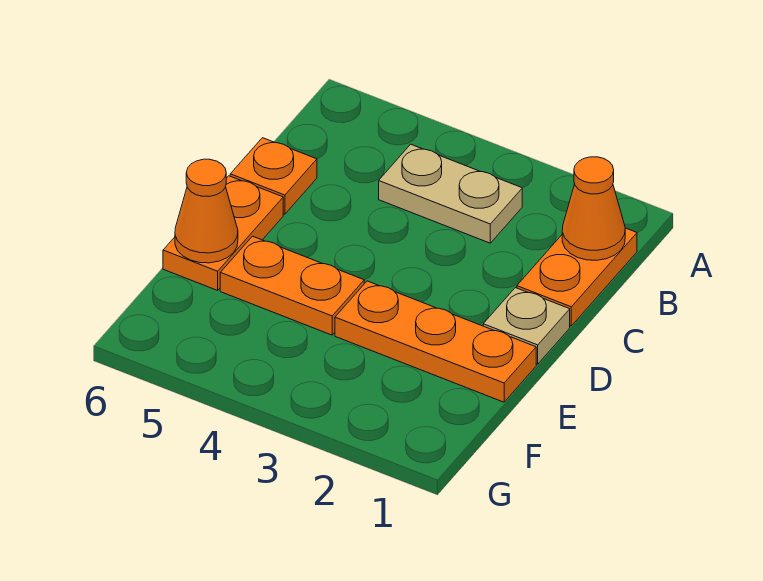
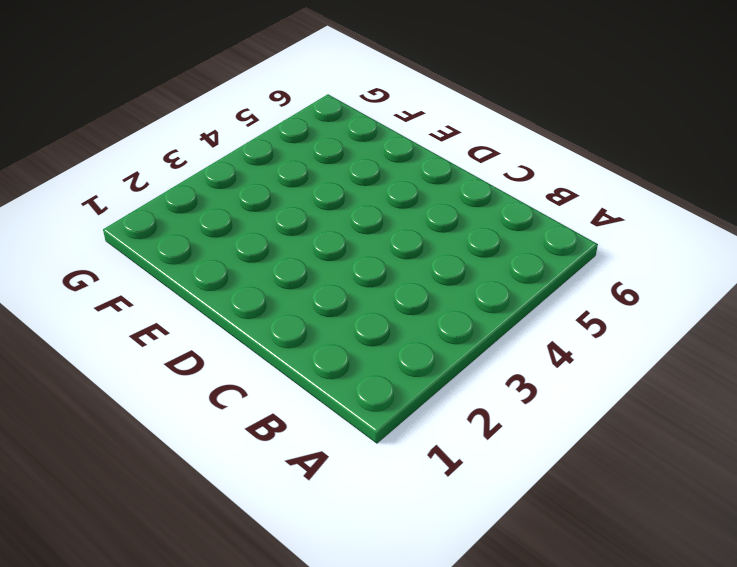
none -> orange 1x2 plate [517,228,637,326]
none -> tan 1x2 plate [379,144,522,243]

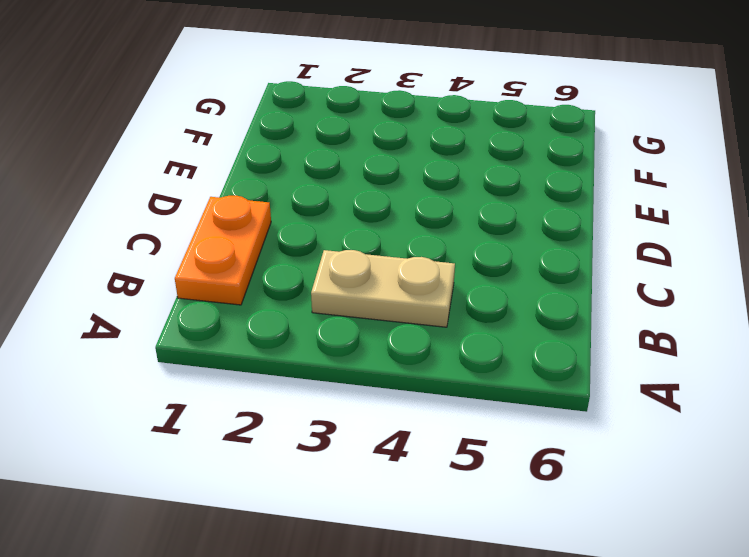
none -> orange 1x1 plate [230,138,317,214]
none -> tan 1x1 plate [483,288,570,364]

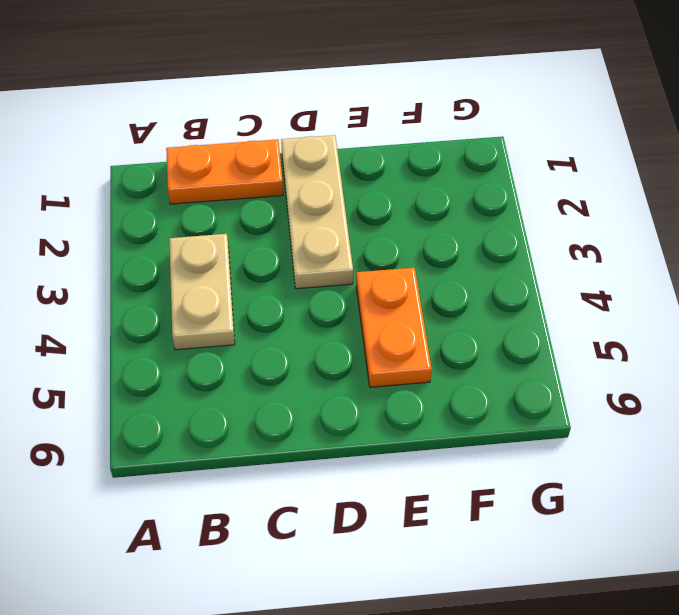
tan 1x3 plate [281,135,353,289] -> tan 1x1 plate [483,288,570,364]
none -> orange 1x1 plate [230,138,317,214]
none -> orange 1x2 plate [163,176,283,290]

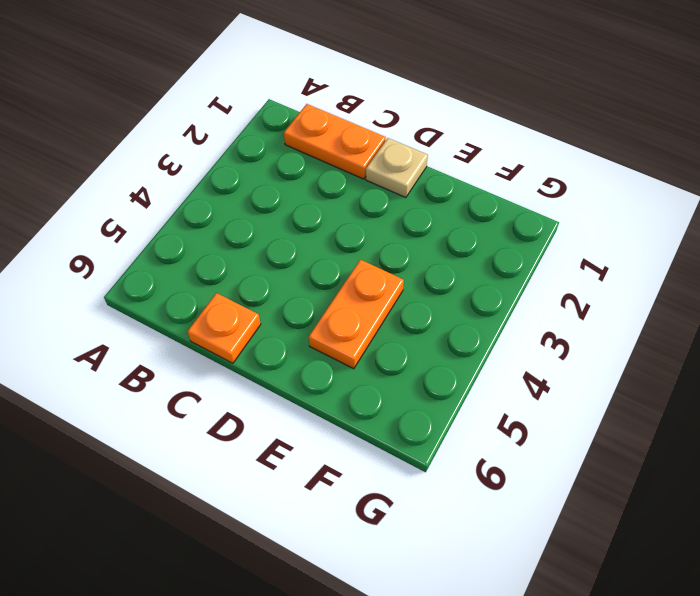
none -> tan 1x2 plate [379,144,522,243]
none -> orange 1x2 plate [163,176,283,290]

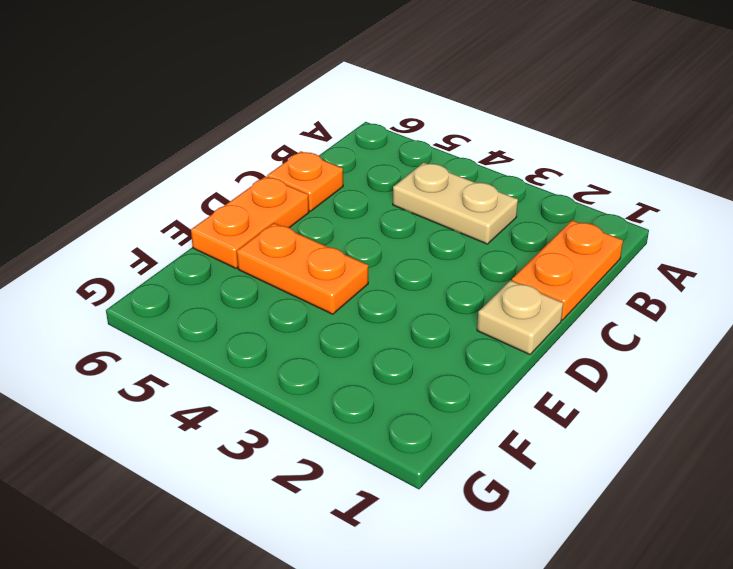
none -> orange 1x3 plate [335,281,536,402]
none -> orange 1x1 cone [562,157,625,260]

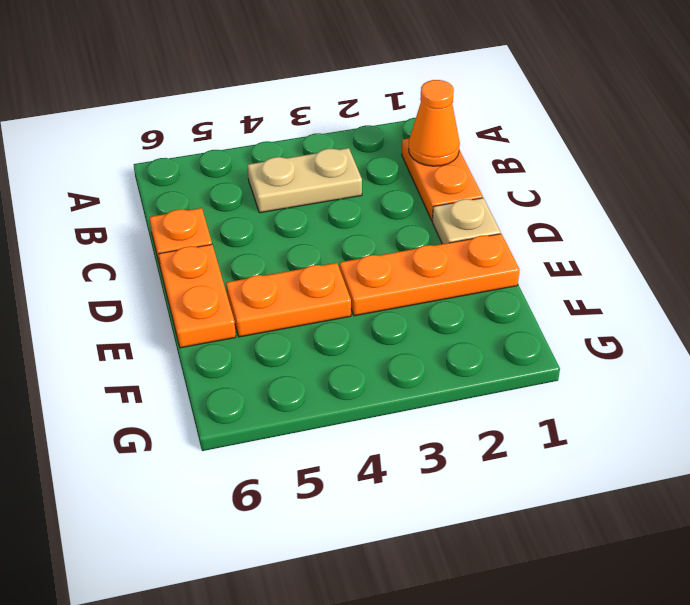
none -> orange 1x1 cone [175,159,238,263]

